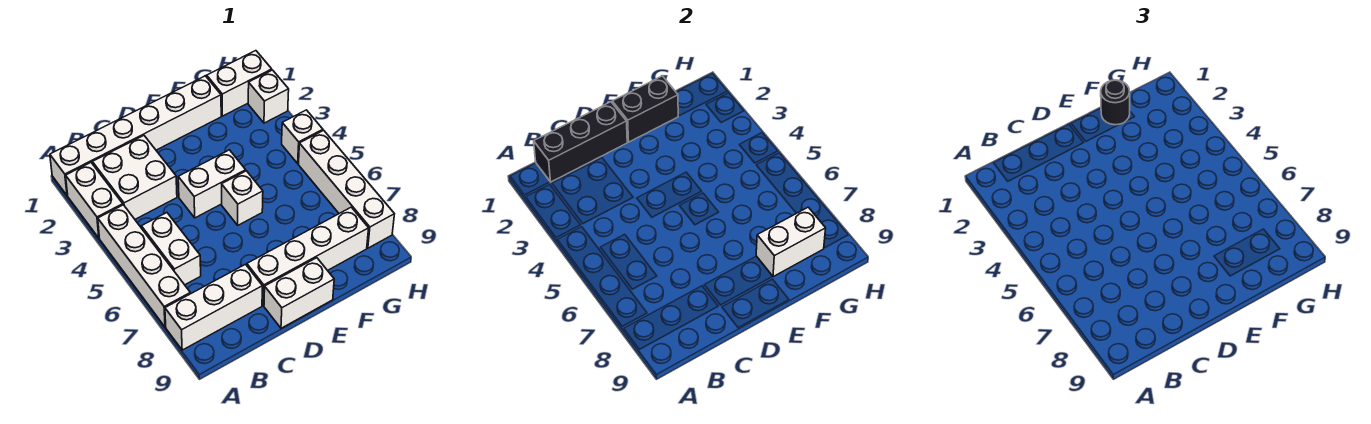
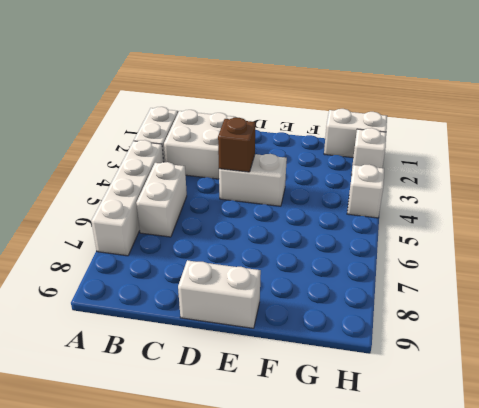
brown 1x1 brick [218,117,255,172] -> none
none -> white 1x6 brick [50,76,221,196]
none -> white 1x3 brick [165,264,262,350]
none -> white 1x4 brick [247,207,369,306]

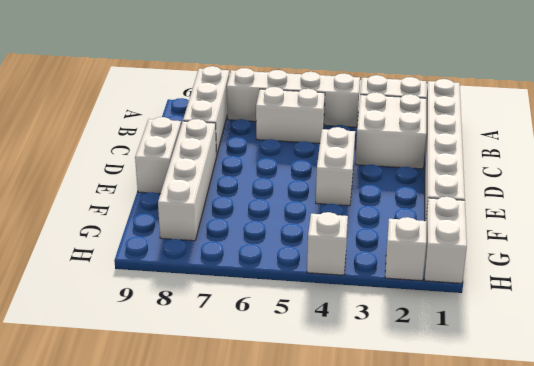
none -> white 1x1 brick [222,171,263,225]
none -> white 1x4 brick [299,130,394,248]
none -> black 1x3 brick [534,102,627,182]

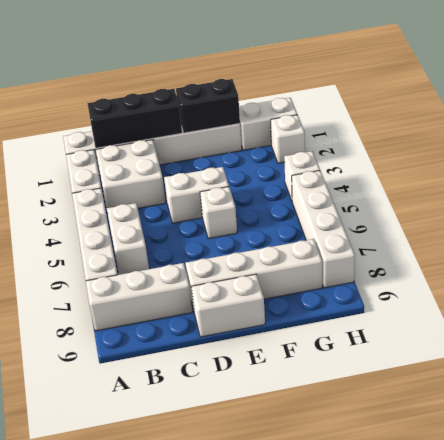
none -> white 1x2 brick [756,207,826,277]
none -> black 1x1 round brick [1101,80,1130,125]

